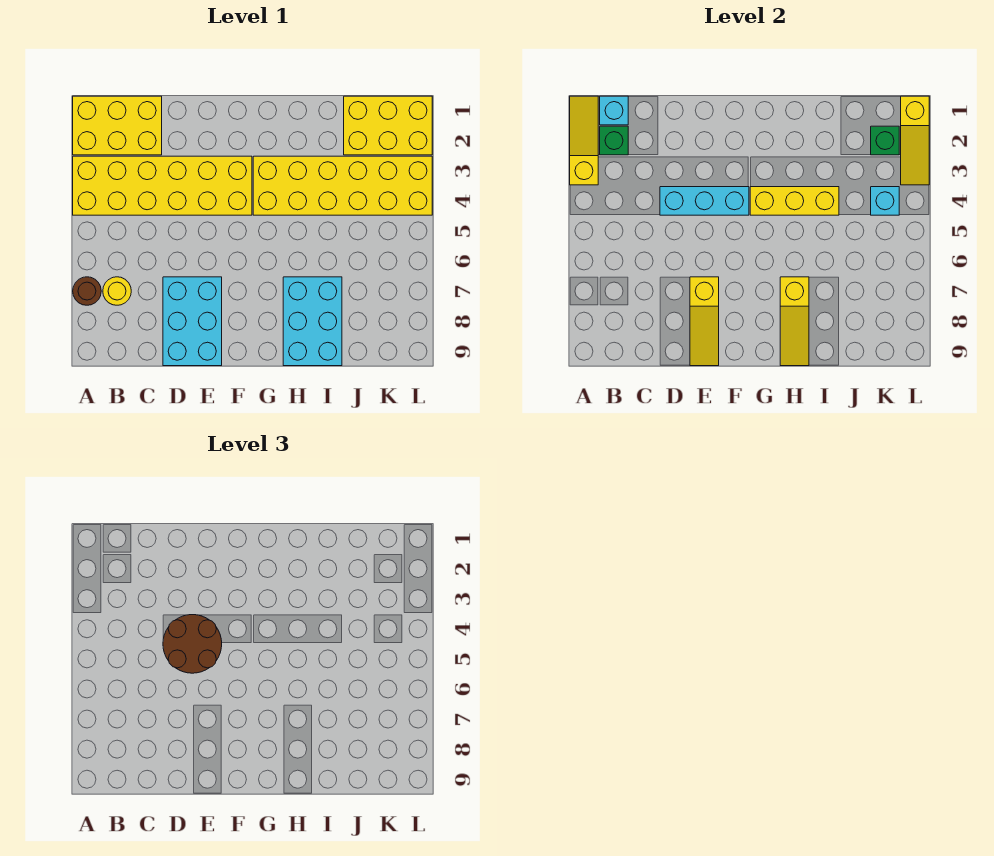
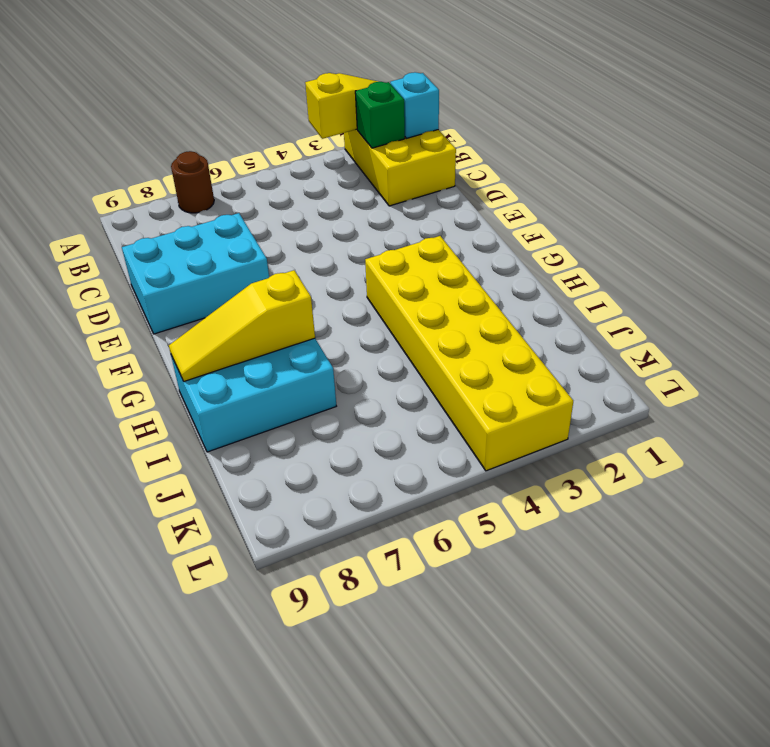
none -> yellow 2x6 brick [73,156,252,215]
none -> yellow 1x1 round brick [103,277,131,305]
none -> yellow 2x3 brick [344,96,432,155]

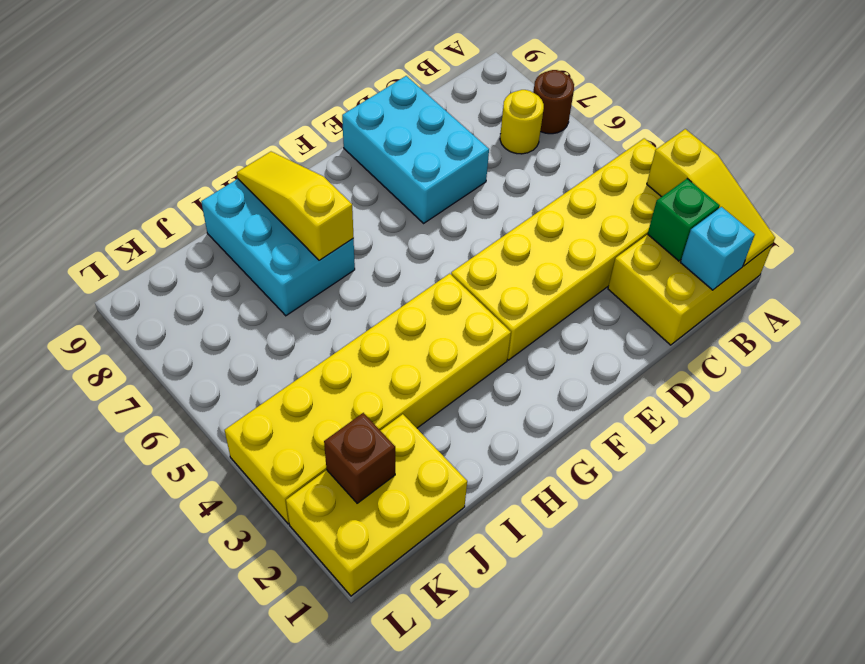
brown 1x1 brick [324,413,395,503] -> green 1x1 brick [871,126,899,155]
none -> cyan 1x3 brick [660,187,749,215]
none -> yellow 1x3 slope [690,277,719,366]
none -> yellow 1x3 brick [750,187,839,215]

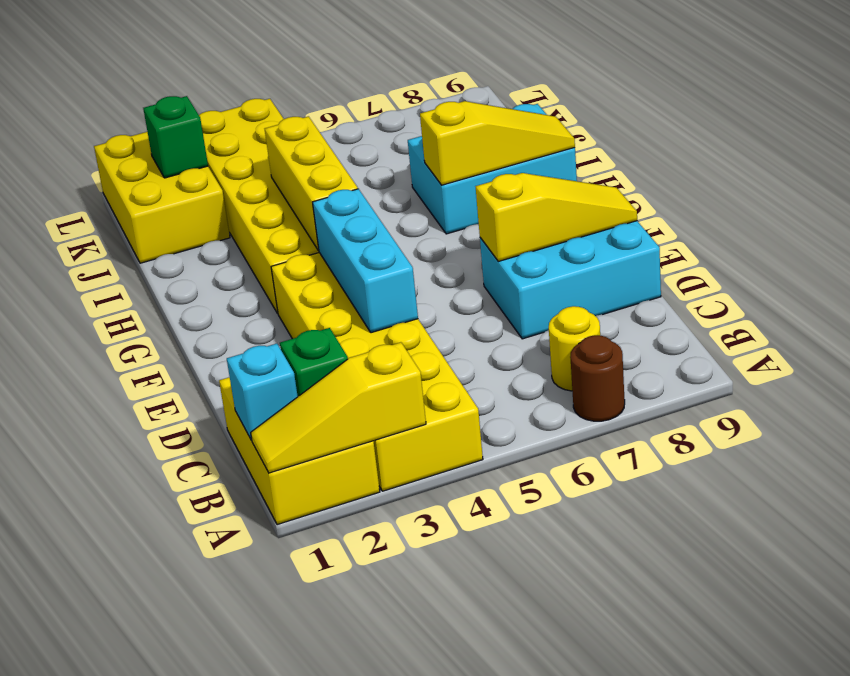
none -> cyan 1x1 brick [871,187,899,215]
none -> yellow 1x3 slope [901,96,929,185]
none -> brown 2x2 round brick [163,615,222,673]

